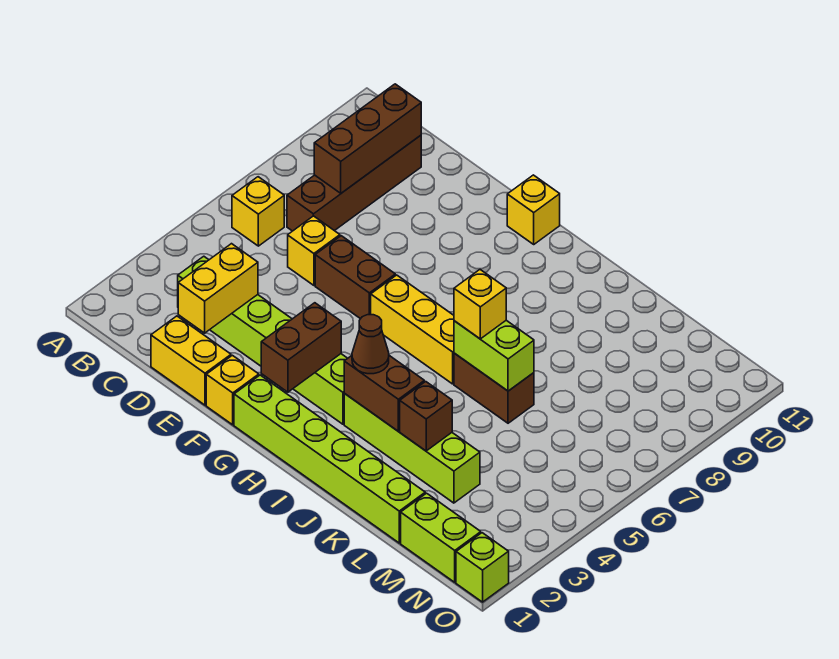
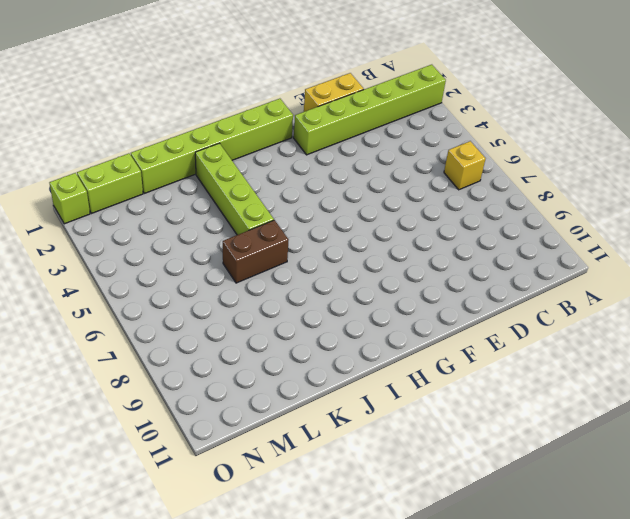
lime 1x6 brick [294,65,446,155] -> lime 1x6 brick moved to [178,256,348,424]
lime 1x4 brick [195,143,274,235] -> lime 1x4 brick turned to [344,394,480,503]
none -> brown 1x4 brick [287,135,421,231]
none -> yellow 1x1 brick [288,216,340,285]
none -> brown 1x2 brick [315,236,395,319]

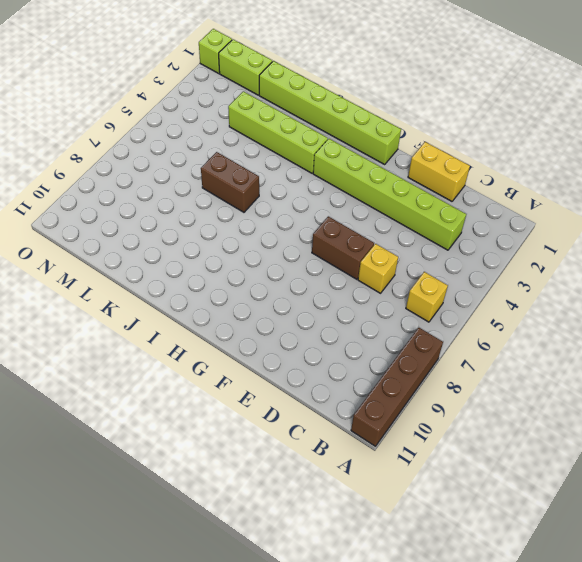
brown 1x4 brick [351,328,443,446] -> brown 1x4 brick moved to [287,135,421,231]
none -> yellow 1x1 brick [206,355,259,425]
none -> yellow 1x3 brick [371,275,454,384]
none -> yellow 1x1 brick [507,175,560,244]

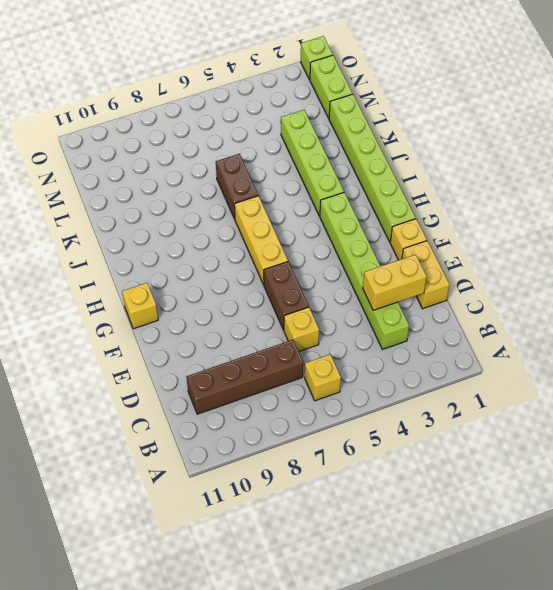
none -> brown 1x3 brick [314,84,421,193]
none -> brown 1x2 brick [261,303,341,392]
none -> brown 1x2 brick [344,356,424,431]

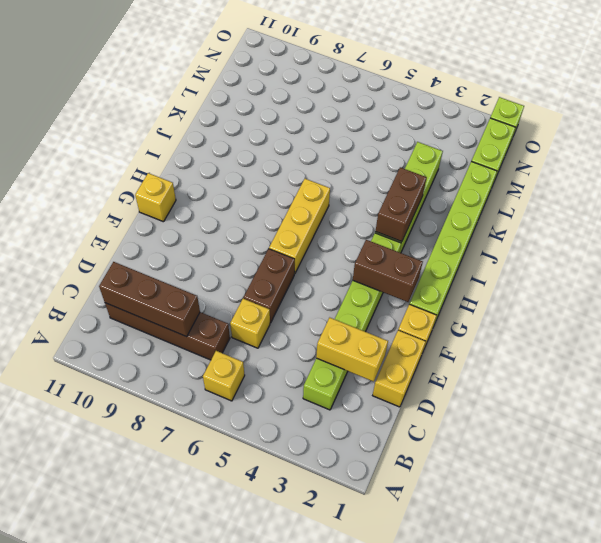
none -> brown 1x2 brick [454,353,534,423]
none -> lime 1x2 brick [454,320,534,391]
none -> brown 1x1 brick [400,382,452,451]

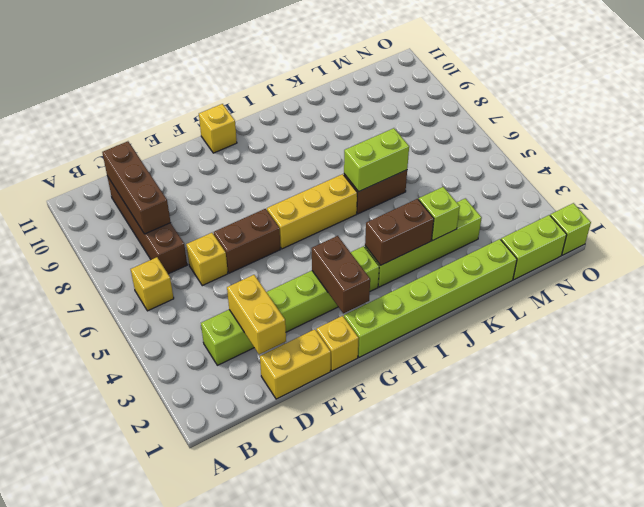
lime 1x1 brick [419,187,460,241] -> brown 1x1 brick [400,382,452,451]
none -> brown 1x1 cone [352,315,389,374]
none -> yellow 1x1 brick [454,270,506,339]

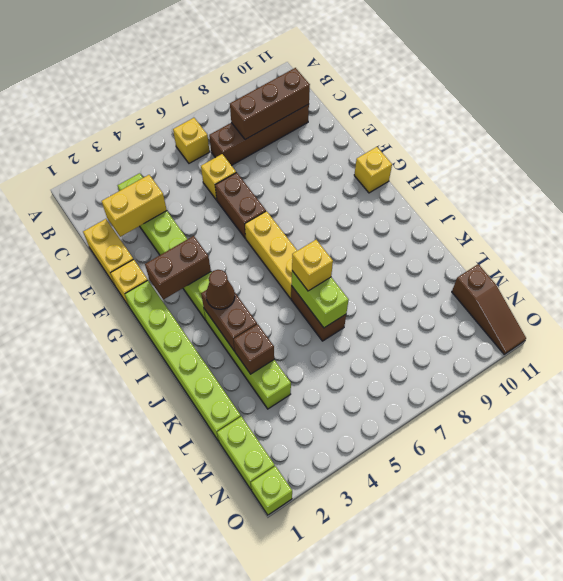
brown 1x3 slope [452,264,526,354] -> none

